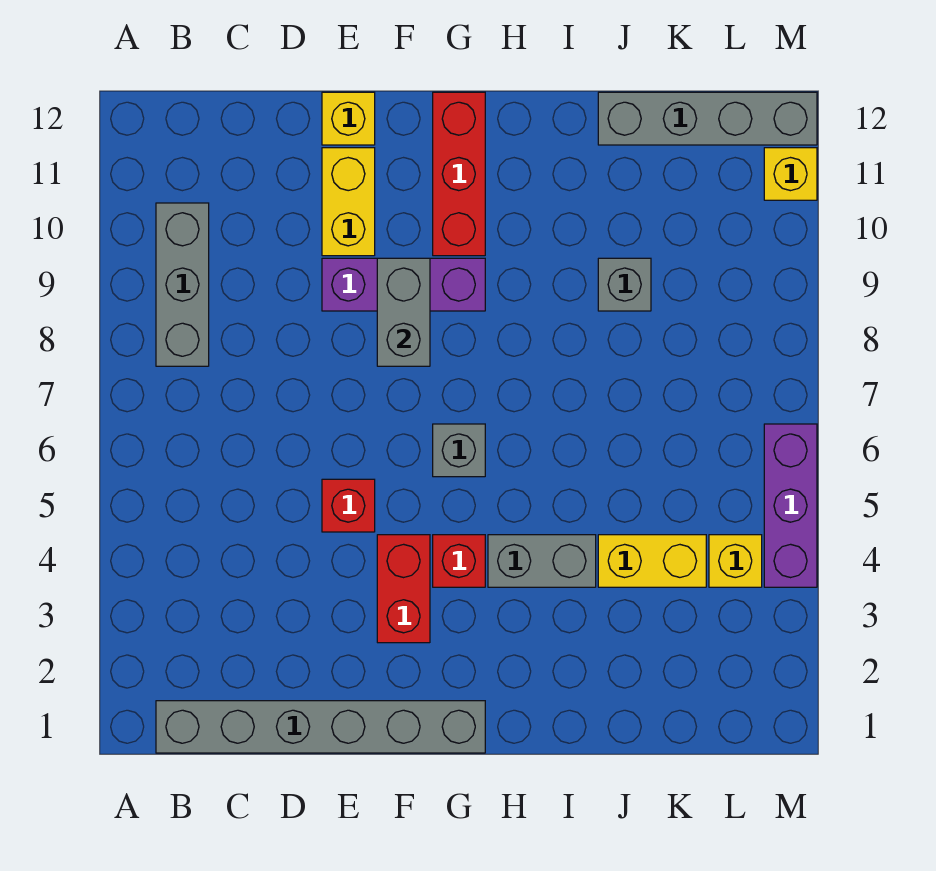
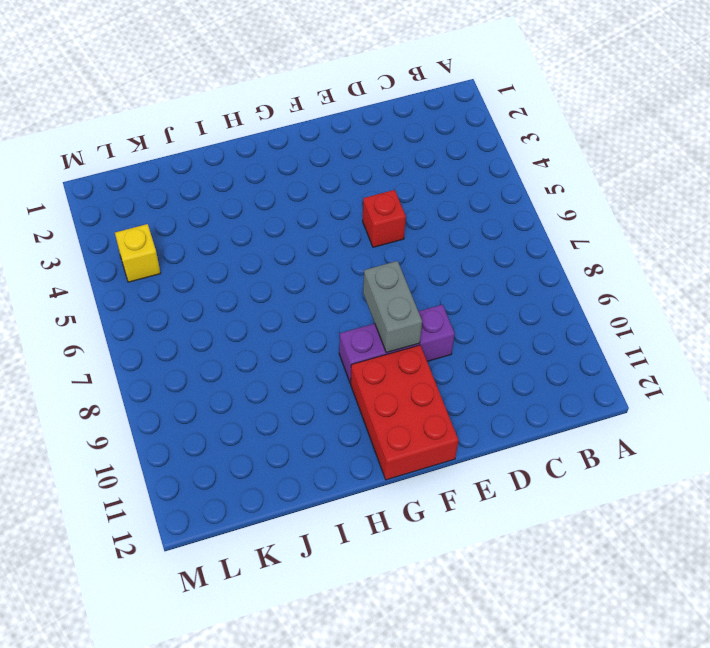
red 2x3 brick [351,345,458,480] -> red 1x3 brick [433,92,485,256]
none -> grey 1x6 brick [156,701,485,753]
none -> grey 1x3 brick [156,203,209,366]
none -> yellow 1x2 brick [322,148,375,256]

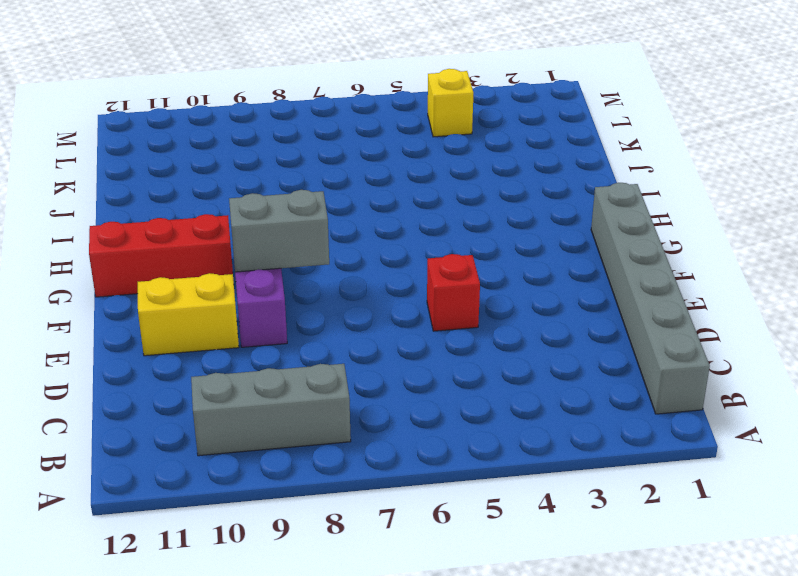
none -> yellow 1x1 brick [322,92,375,145]
none -> red 1x2 brick [377,535,430,643]
none -> red 1x1 brick [433,535,485,587]

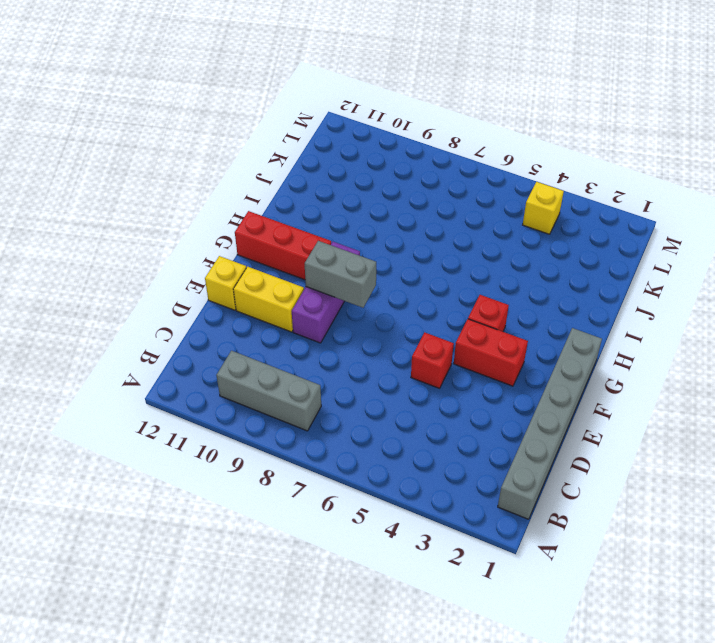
none -> grey 1x1 brick [433,424,485,477]
none -> grey 1x2 brick [488,535,596,587]
none -> yellow 1x2 brick [598,535,706,587]

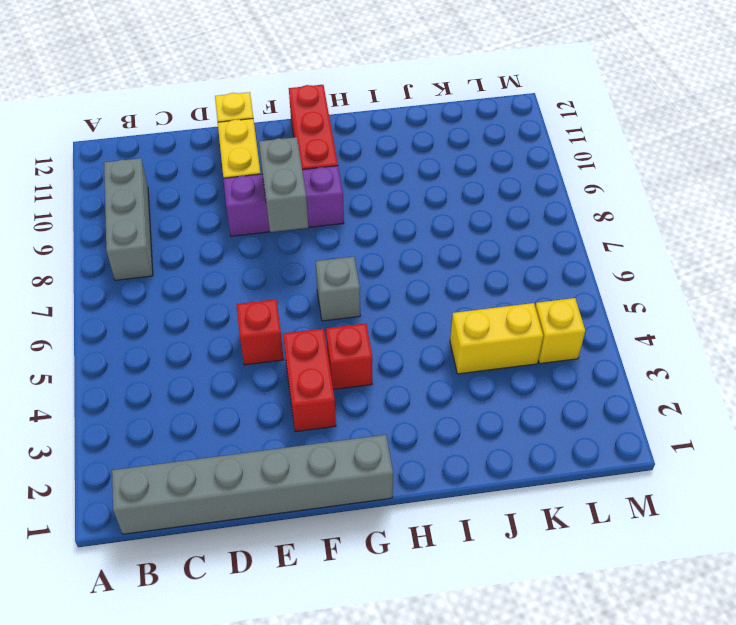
none -> grey 1x2 brick [488,535,596,587]
none -> grey 1x1 brick [598,258,651,311]
none -> grey 1x4 brick [598,92,817,145]

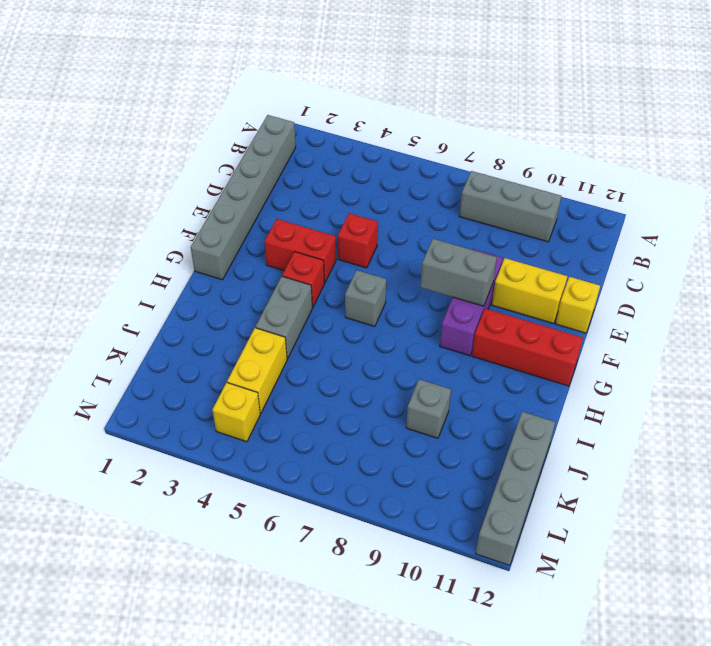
none -> purple 1x3 brick [764,424,817,587]
none -> yellow 1x1 brick [764,148,817,200]

